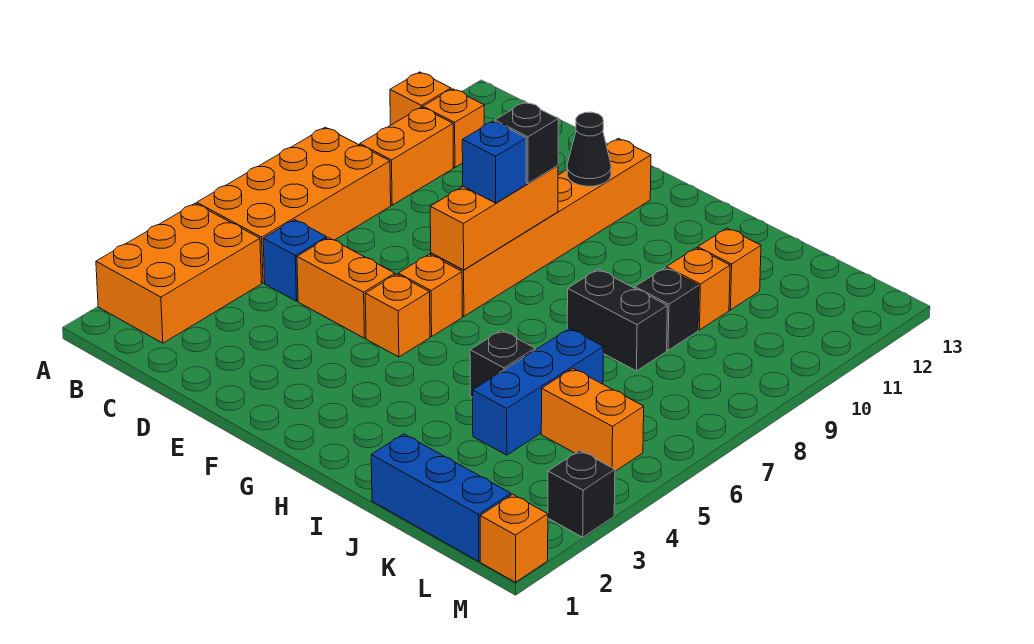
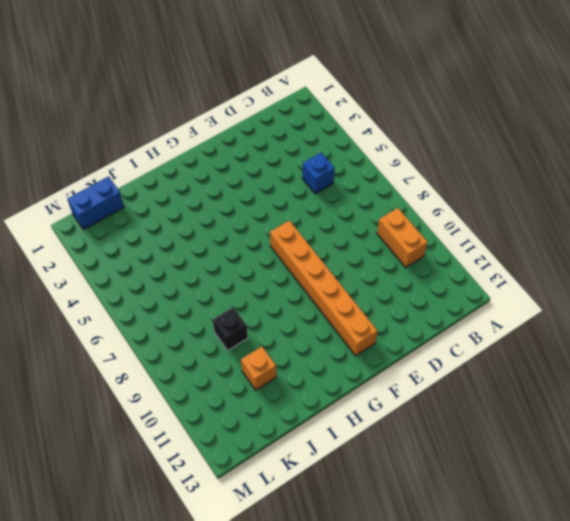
blue 1x2 brick [68,176,124,230] -> blue 1x3 brick [371,434,511,561]
none -> orange 2x3 brick [96,203,261,343]
none -> orange 2x4 brick [197,127,391,283]
none -> orange 1x1 brick [390,72,451,125]

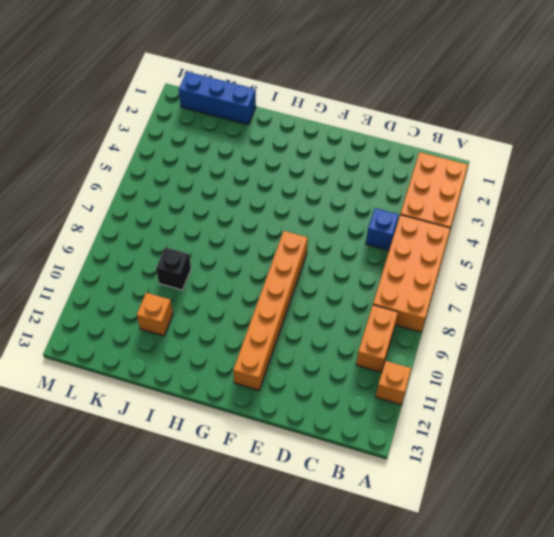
none -> orange 1x1 brick [423,89,484,167]
none -> orange 1x2 brick [297,238,395,338]
none -> orange 1x1 brick [365,274,430,357]

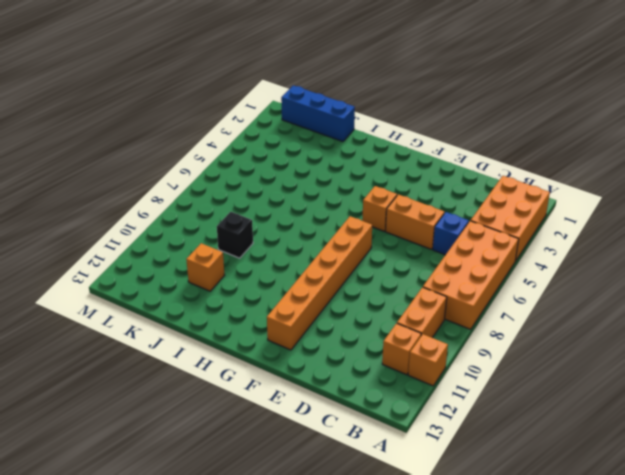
none -> orange 1x1 brick [398,254,462,337]
none -> black 1x1 brick [470,330,535,397]
none -> black 1x2 brick [567,269,667,371]

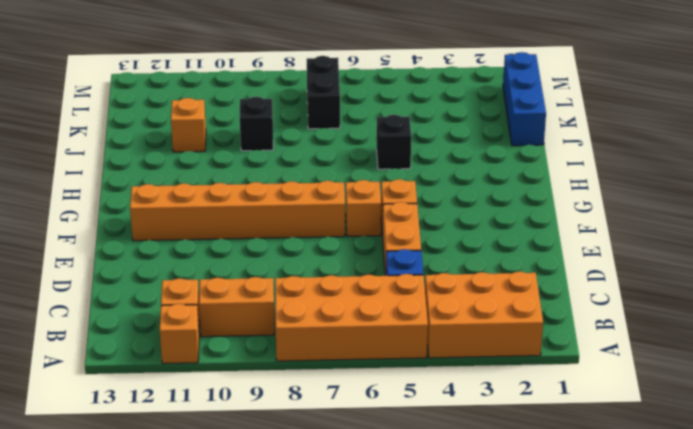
black 1x2 brick [307,56,340,129] -> black 1x2 brick moved to [567,269,667,371]
none -> blue 1x3 brick [473,329,604,455]
none -> orange 1x1 brick [666,248,730,330]
none -> orange 1x2 brick [541,368,644,471]

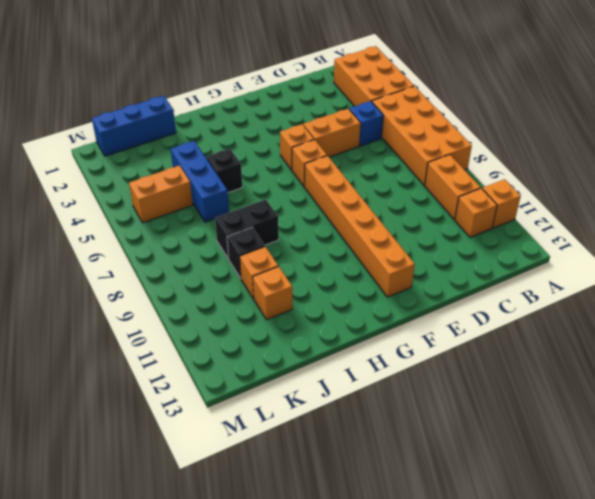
none -> orange 1x1 brick [480,494,548,582]
none -> black 1x1 brick [548,450,615,537]
none -> orange 1x3 brick [430,166,558,270]

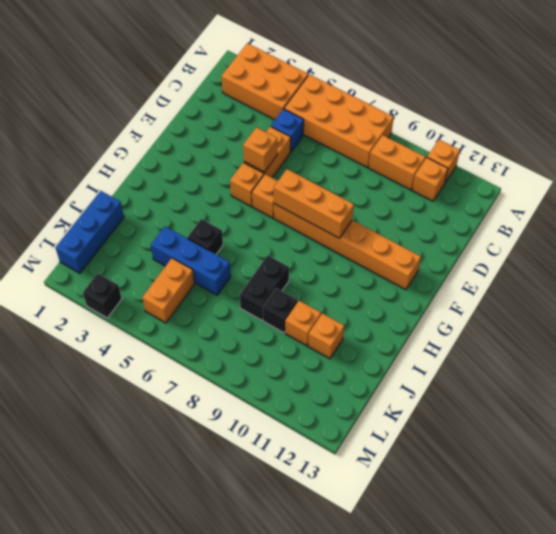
orange 1x1 brick [243,127,277,172] -> orange 1x1 brick moved to [480,494,548,582]
none -> black 1x1 cone [567,112,611,186]
none -> blue 1x1 brick [462,121,526,203]
none -> black 1x1 brick [495,102,558,184]

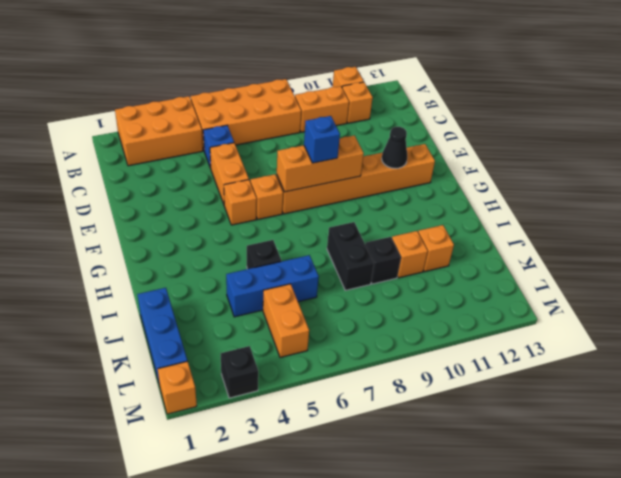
none -> black 1x1 brick [495,102,558,184]

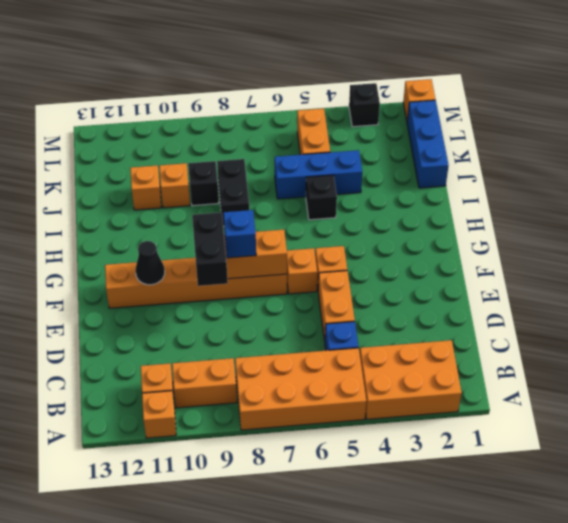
black 1x2 brick [192,212,228,286] -> black 1x1 brick [495,102,558,184]

